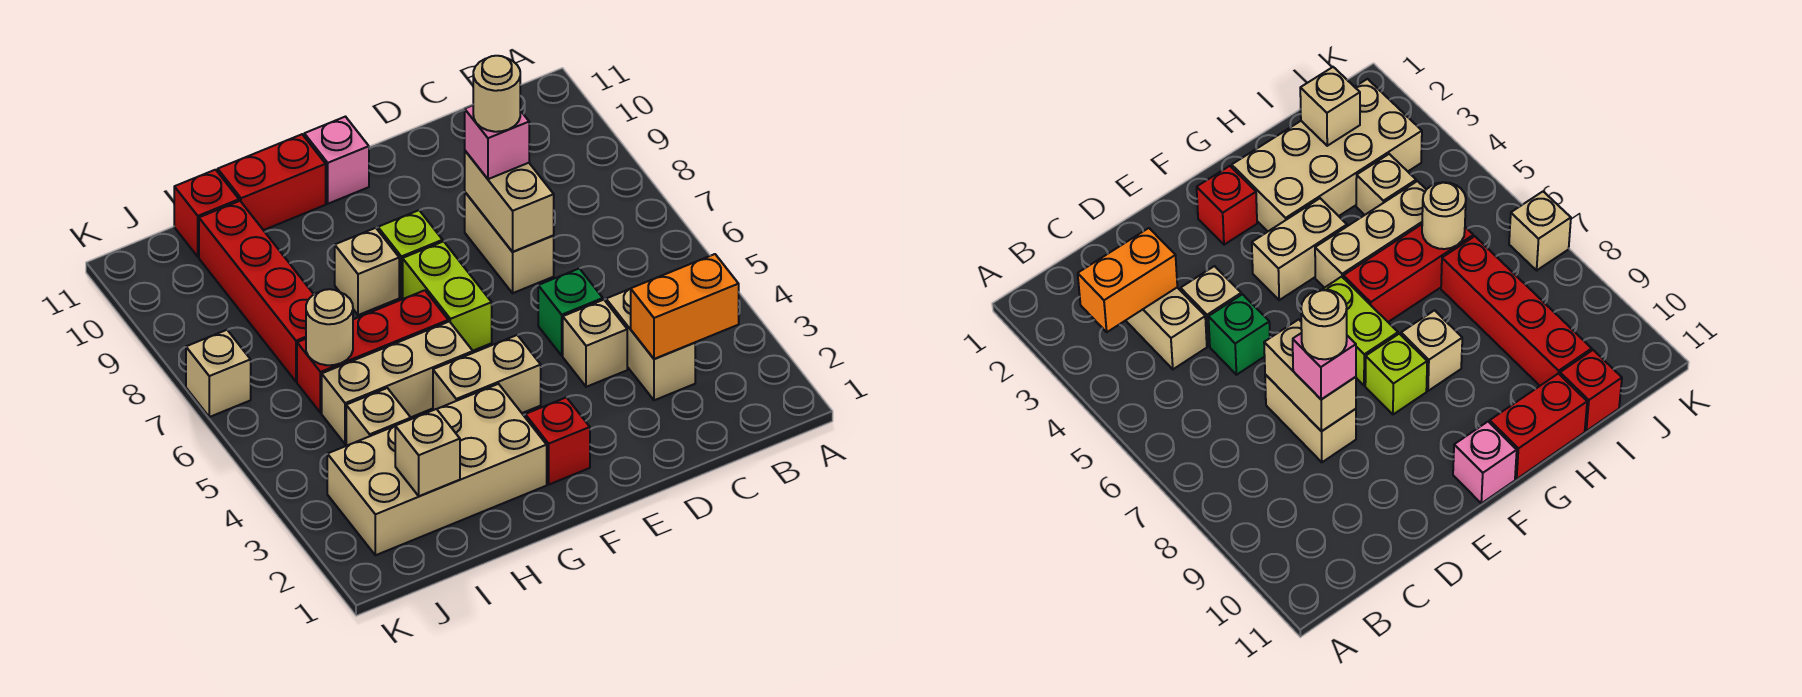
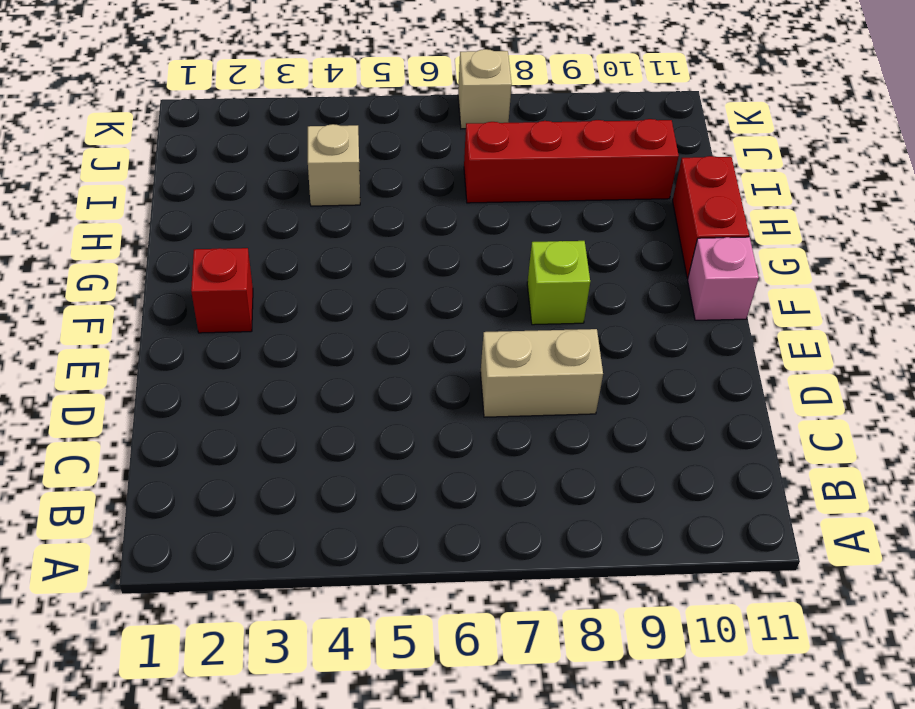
none -> tan 1x2 brick [606,289,695,400]
none -> tan 1x1 brick [563,300,627,387]
none -> green 1x1 brick [538,268,603,355]

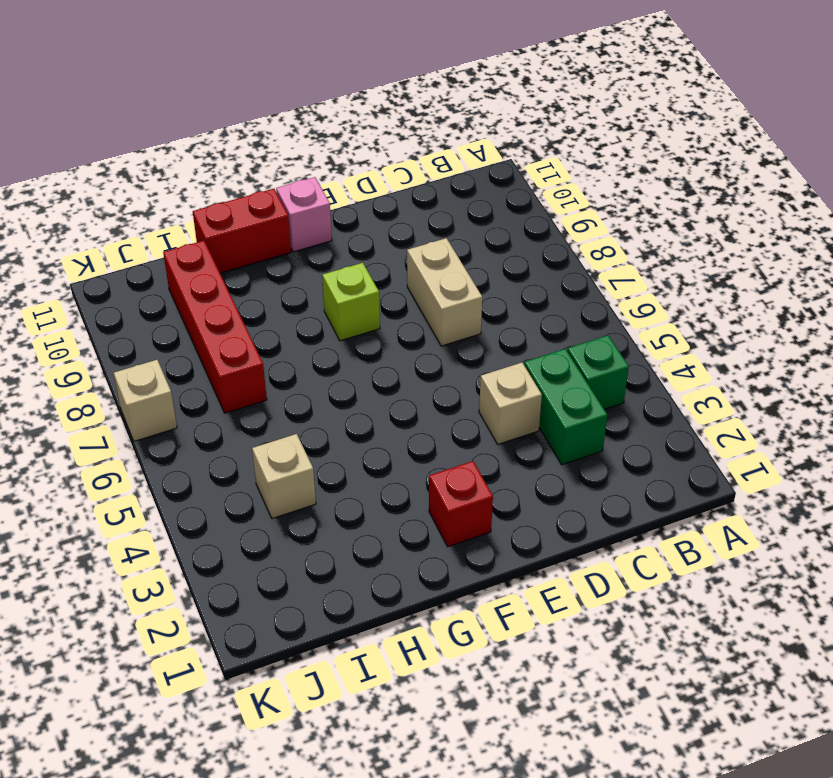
green 1x1 brick [567,335,629,409] -> green 1x1 brick moved to [538,268,603,355]
green 1x2 brick [524,349,607,465] -> tan 1x2 brick [606,289,695,400]
none -> tan 1x2 brick [433,335,541,413]
none -> lime 1x2 brick [403,241,492,351]
none -> tan 2x4 brick [327,384,547,555]

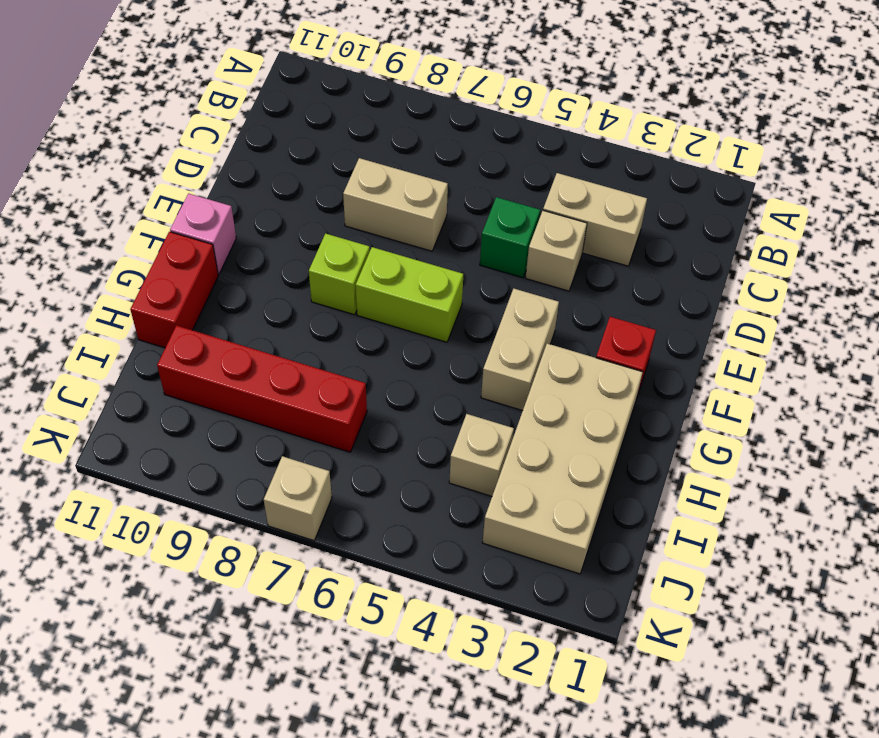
none -> tan 1x3 brick [322,321,473,444]
none -> red 1x3 brick [297,290,448,413]
none -> tan 1x1 brick [335,228,399,315]

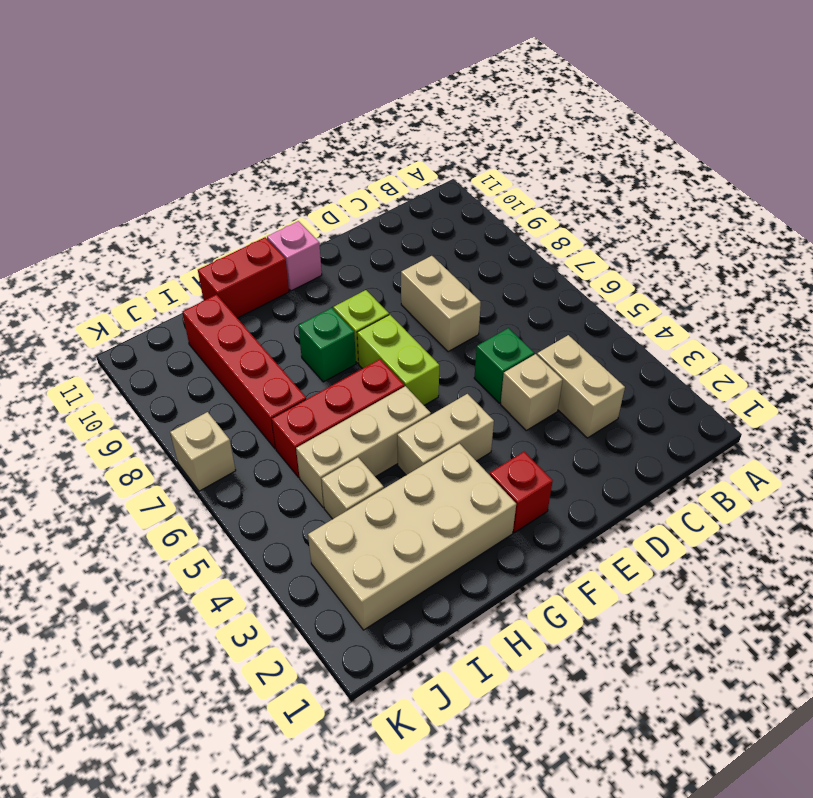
green 1x1 brick [298,308,356,382] -> tan 1x1 brick [335,228,399,315]
none -> red 1x1 brick [174,170,239,257]
none -> orange 1x2 brick [631,254,739,359]
none -> tan 1x2 brick [465,151,554,252]

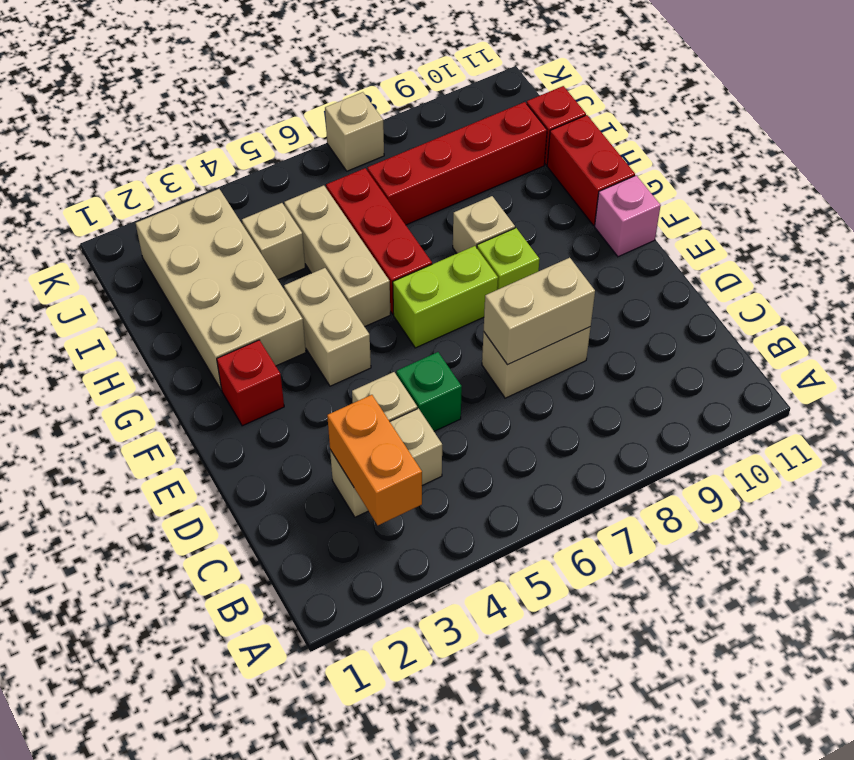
none -> tan 1x1 brick [395,409,460,496]
none -> tan 1x1 round brick [306,289,353,365]
none -> pink 1x1 brick [465,105,529,179]

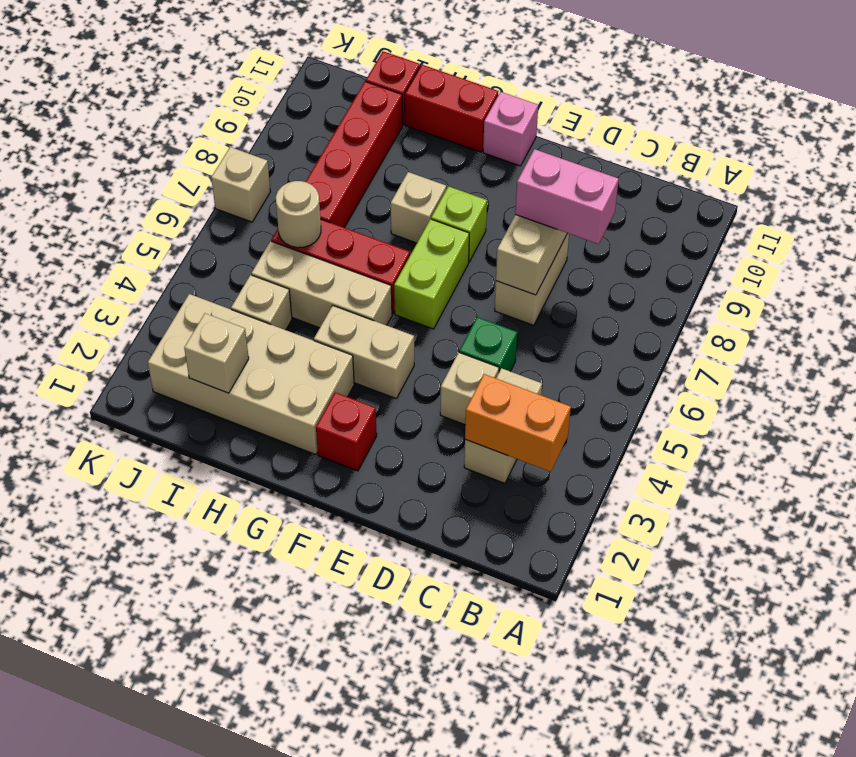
pink 1x2 brick [515,149,619,244] -> pink 1x1 brick [465,105,529,179]
none -> tan 1x1 round brick [473,56,521,132]

